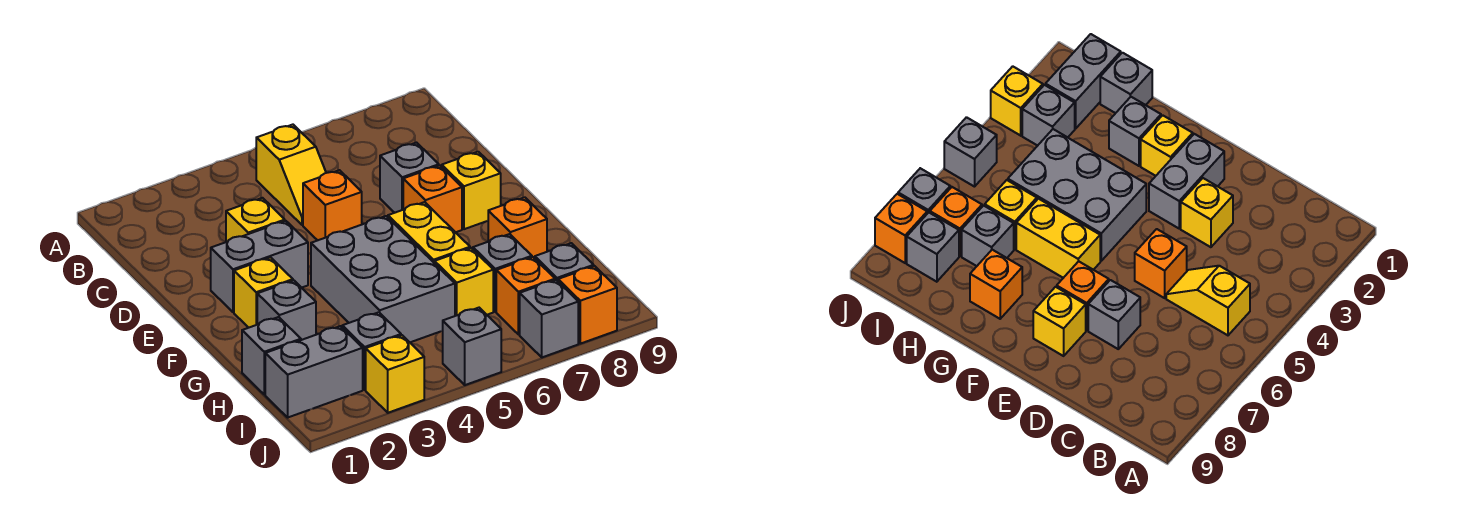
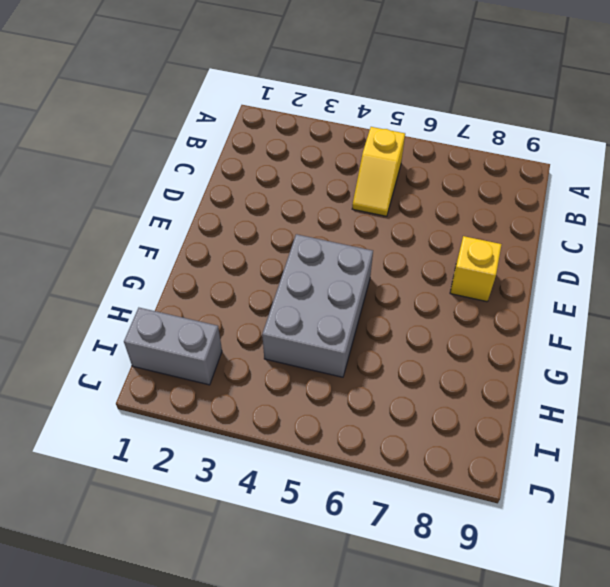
none -> yellow 1x1 brick [226,198,285,242]
none -> orange 1x1 brick [303,170,362,240]
none -> grey 1x1 brick [380,143,439,213]

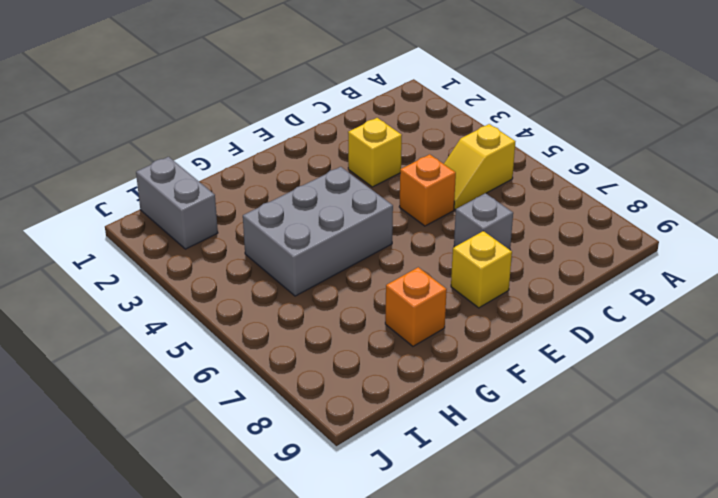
none -> grey 1x2 brick [211,221,308,312]
none -> orange 1x1 brick [403,165,462,232]
none -> yellow 1x1 brick [234,257,293,328]

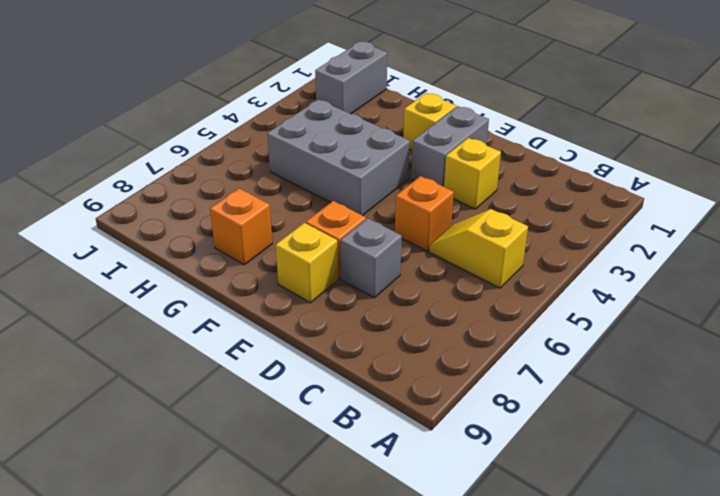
none -> yellow 1x2 brick [388,202,470,263]
none -> grey 1x1 brick [257,280,316,340]
none -> grey 1x1 brick [242,317,301,395]

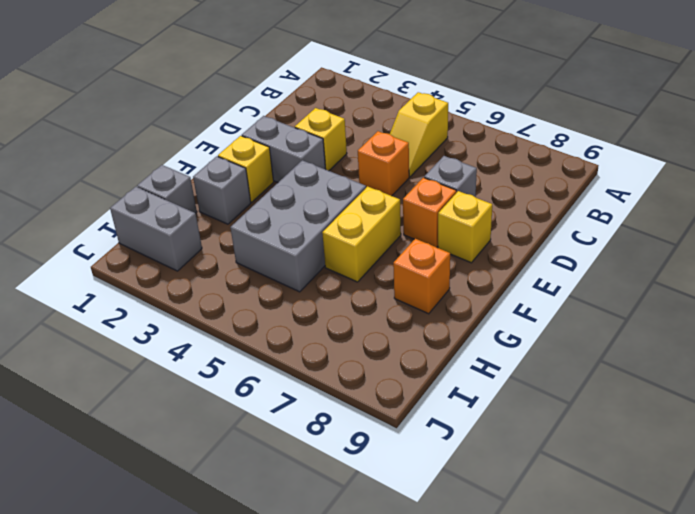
none -> yellow 1x1 brick [435,248,493,316]
none -> grey 1x1 brick [473,234,532,312]
none -> grey 1x1 brick [342,312,401,390]

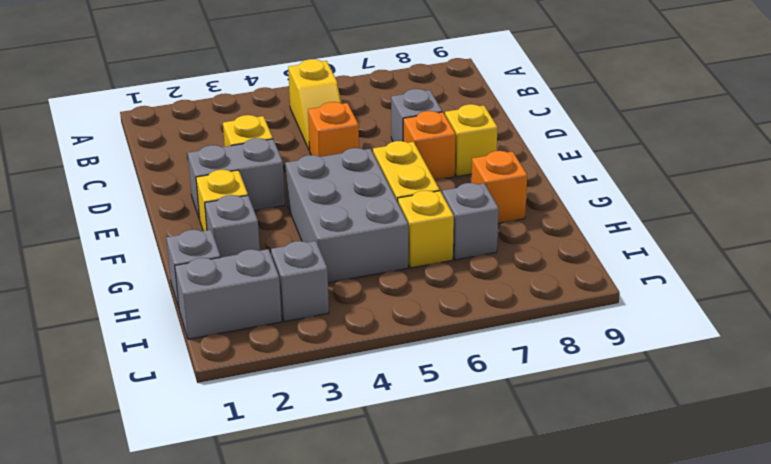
none -> orange 1x1 brick [496,257,555,335]
none -> grey 1x1 brick [535,243,594,281]
none -> yellow 1x1 brick [366,335,424,413]

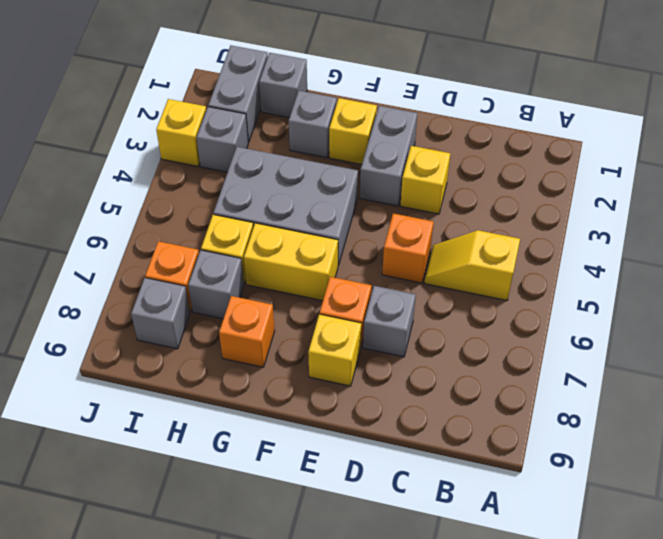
none -> grey 1x1 brick [443,308,501,385]
none -> grey 1x1 brick [520,280,578,357]
none -> orange 1x1 brick [558,266,617,344]

